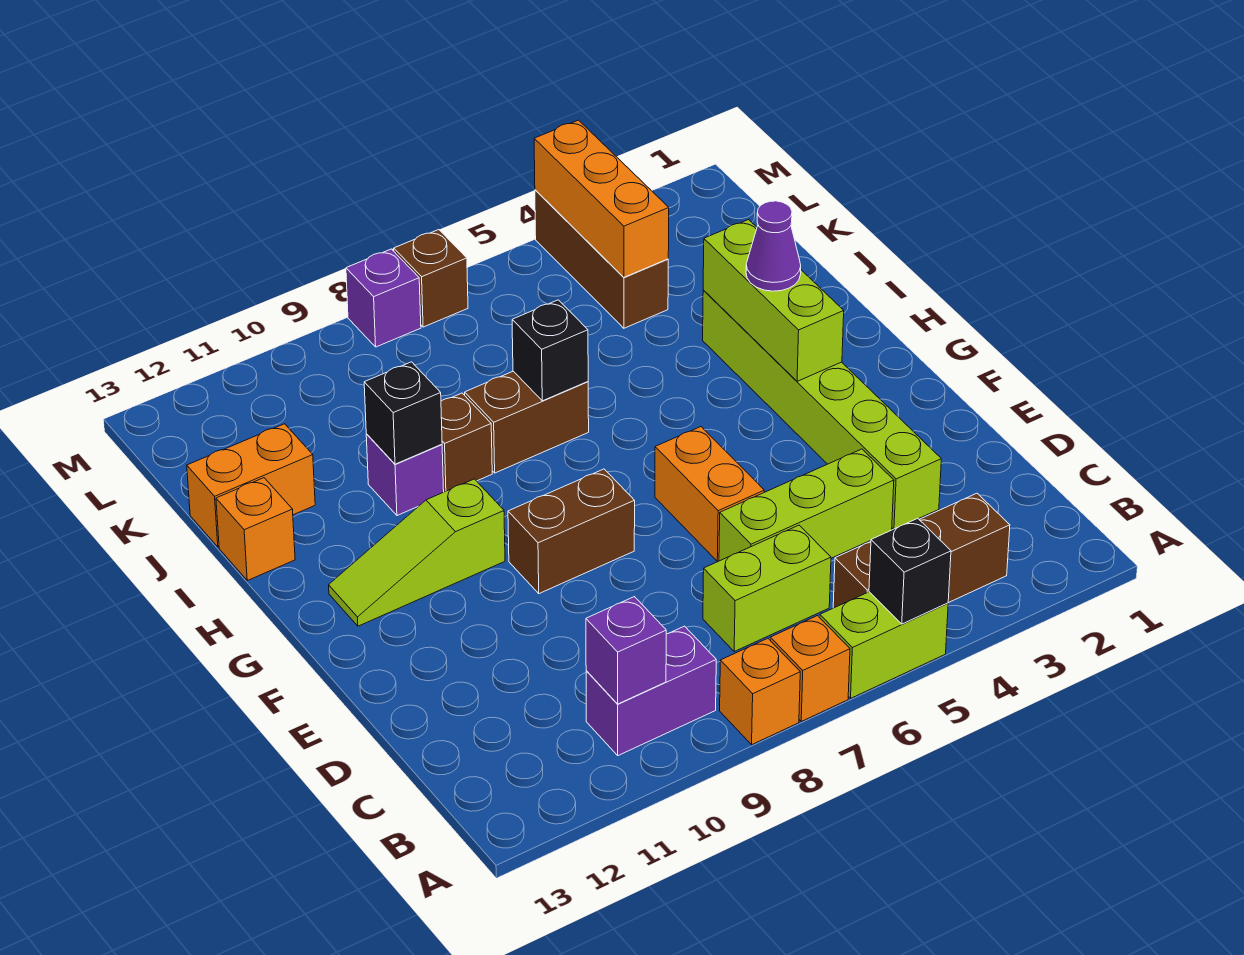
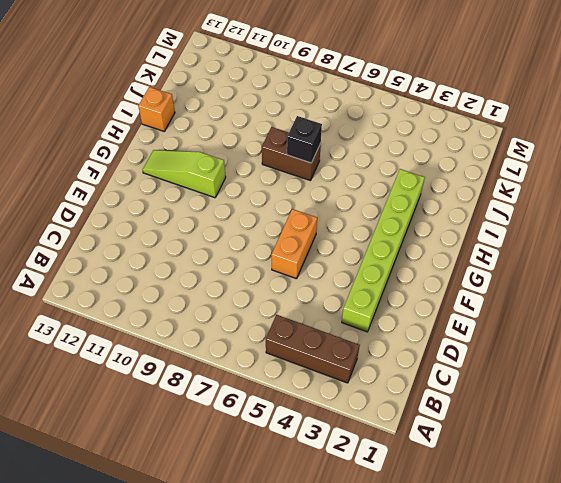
none -> lime 1x2 brick [820,592,948,698]
none -> orange 1x1 brick [770,616,850,721]
none -> orange 1x1 brick [720,638,800,745]

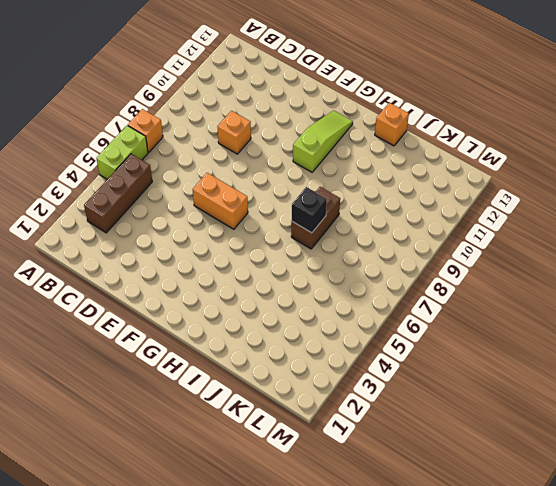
orange 1x1 brick [217,111,251,154] -> orange 1x1 brick moved to [720,638,800,745]
none -> purple 1x2 brick [586,626,716,756]
none -> lime 1x2 brick [703,525,831,651]
none -> lime 1x6 brick [703,290,941,529]

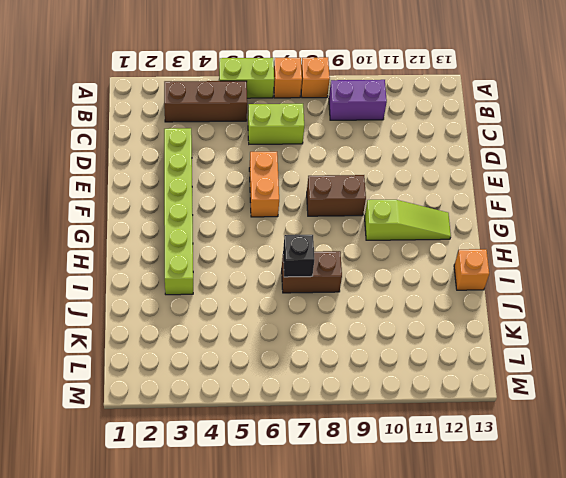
none -> lime 1x3 brick [719,449,894,561]
none -> brown 1x1 brick [441,393,492,492]
none -> purple 1x1 brick [366,434,444,515]

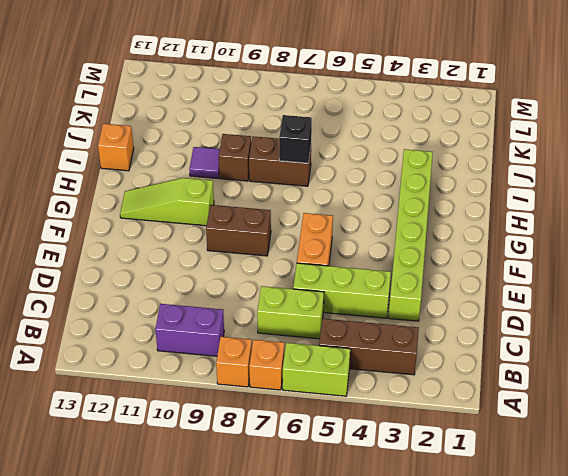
purple 1x1 tile [189,147,220,179] -> purple 1x1 brick [366,434,444,515]
none -> orange 1x2 brick [187,424,315,547]
none -> brown 1x3 brick [535,190,668,328]
none -> brown 1x1 brick [394,230,468,327]

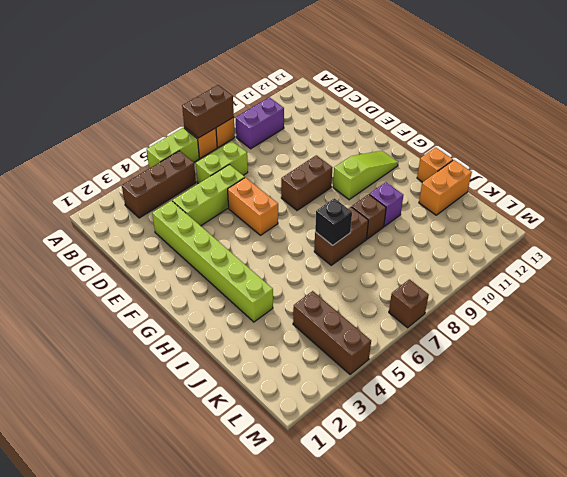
brown 1x2 brick [182,85,234,138] -> none
none -> purple 1x1 brick [346,249,421,347]
none -> black 1x1 brick [869,518,951,624]
none -> purple 1x1 brick [586,597,666,704]

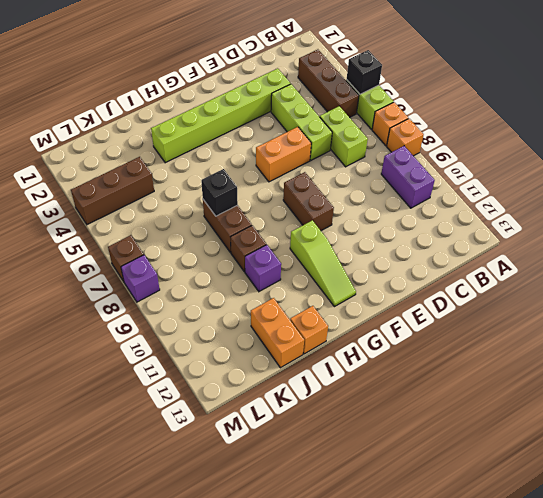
none -> purple 1x1 brick [586,597,666,704]
none -> lime 1x3 brick [703,220,844,381]
none -> black 1x1 brick [364,362,442,464]

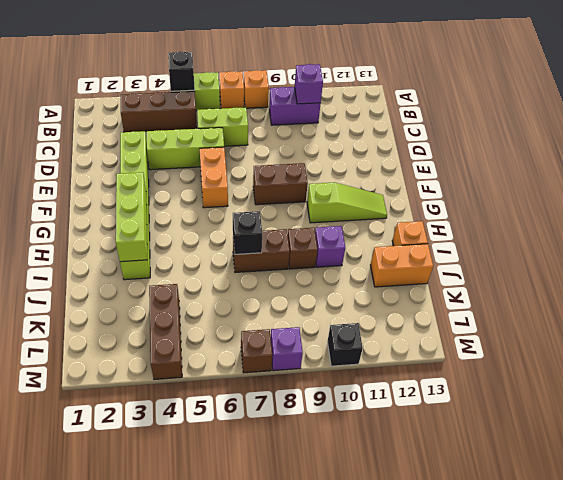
black 1x1 brick [327,323,363,366] -> black 1x1 brick moved to [364,362,442,464]
none -> orange 1x3 brick [534,120,669,277]
none -> purple 1x1 cone [746,201,801,291]

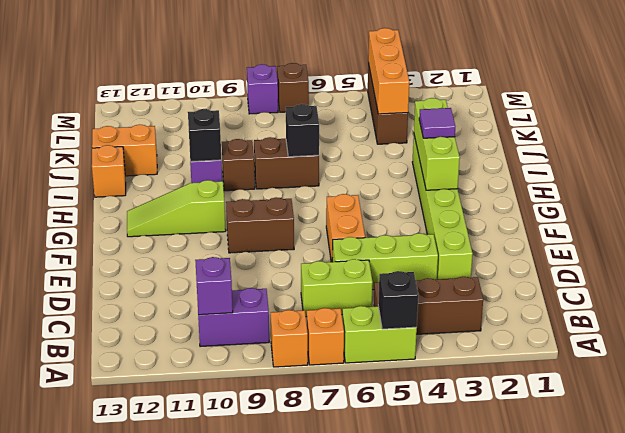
purple 1x1 tile [419,108,455,138] -> purple 1x1 cone [746,201,801,291]

